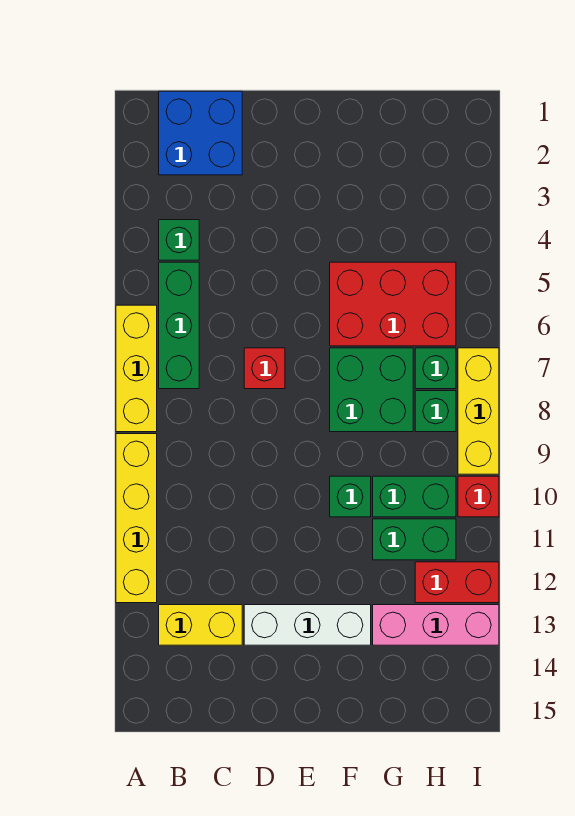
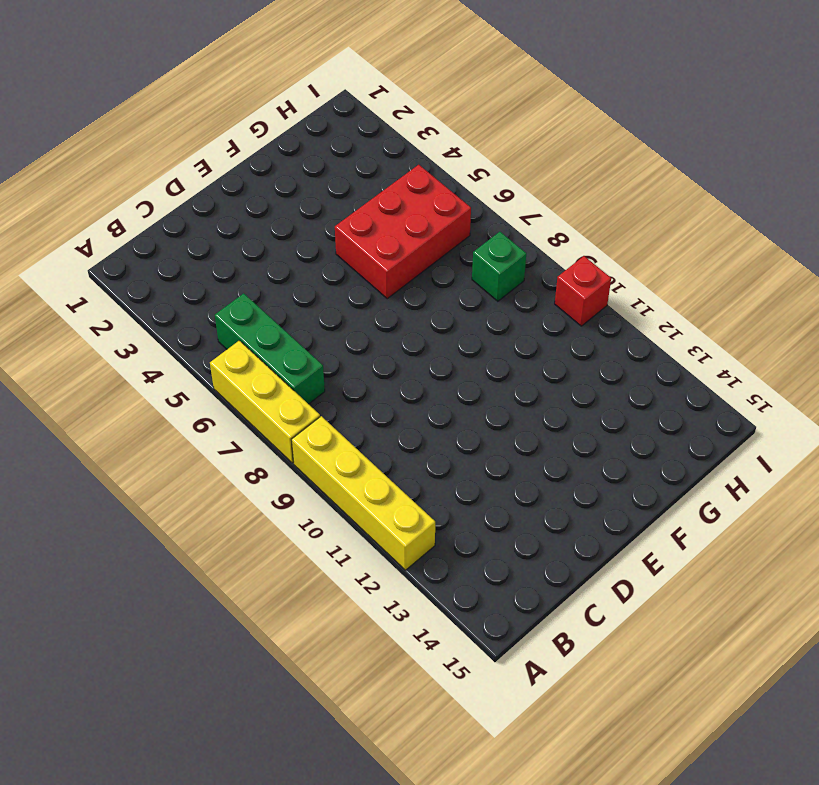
none -> blue 2x2 brick [159,91,242,175]
none -> green 1x1 brick [159,220,199,260]
none -> yellow 1x2 brick [159,605,242,645]

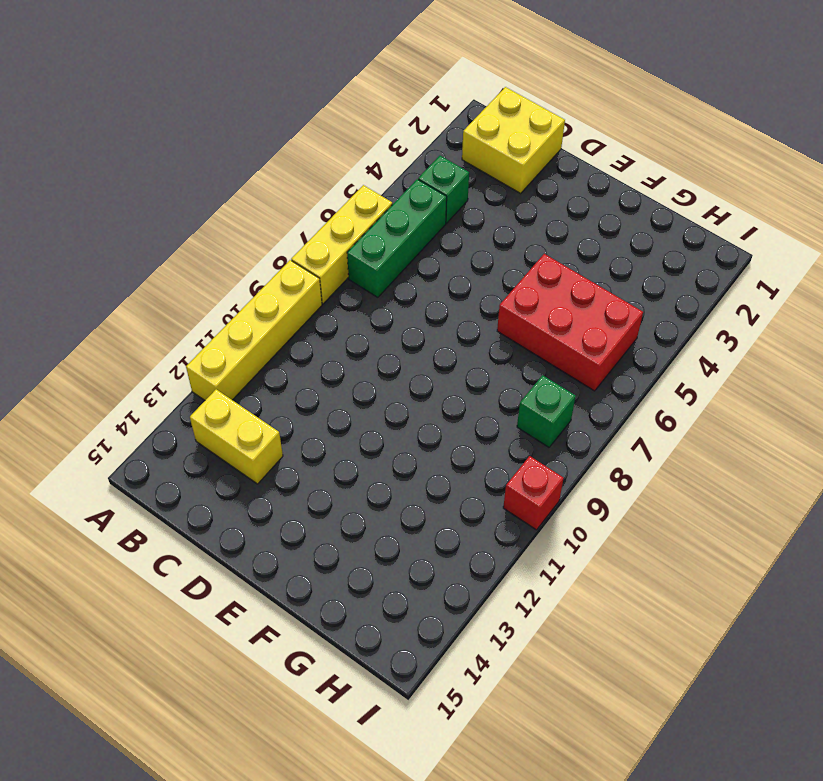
yellow 2x2 brick [462,87,565,193] -> blue 2x2 brick [159,91,242,175]
none -> red 1x1 brick [244,348,285,389]
none -> white 1x3 brick [244,605,371,645]
none -> green 2x2 brick [330,348,413,432]

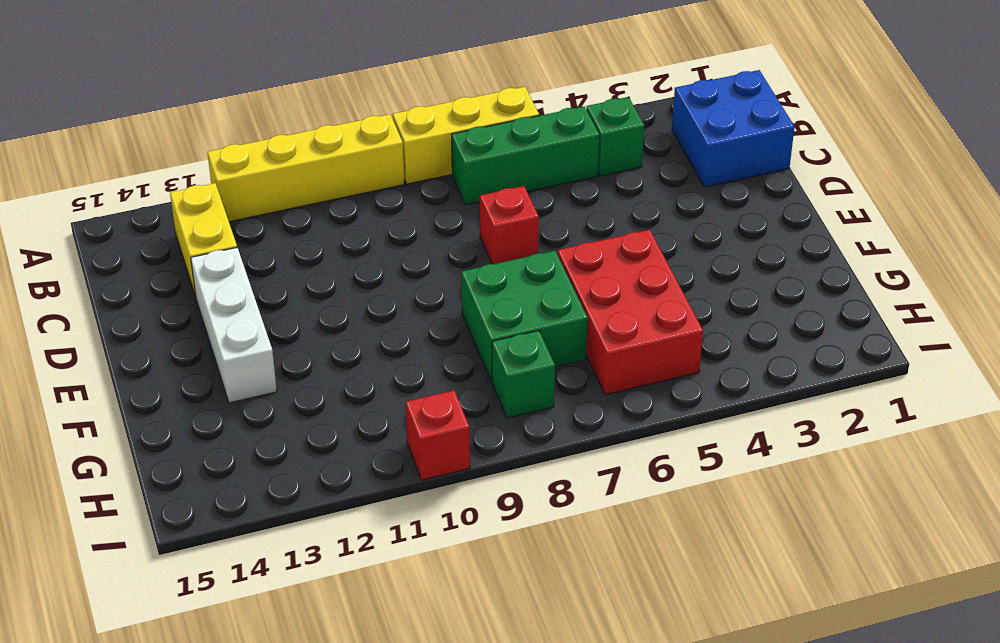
none -> green 1x1 brick [330,476,371,517]
none -> green 1x2 brick [373,476,456,517]
none -> green 1x2 brick [373,519,456,560]

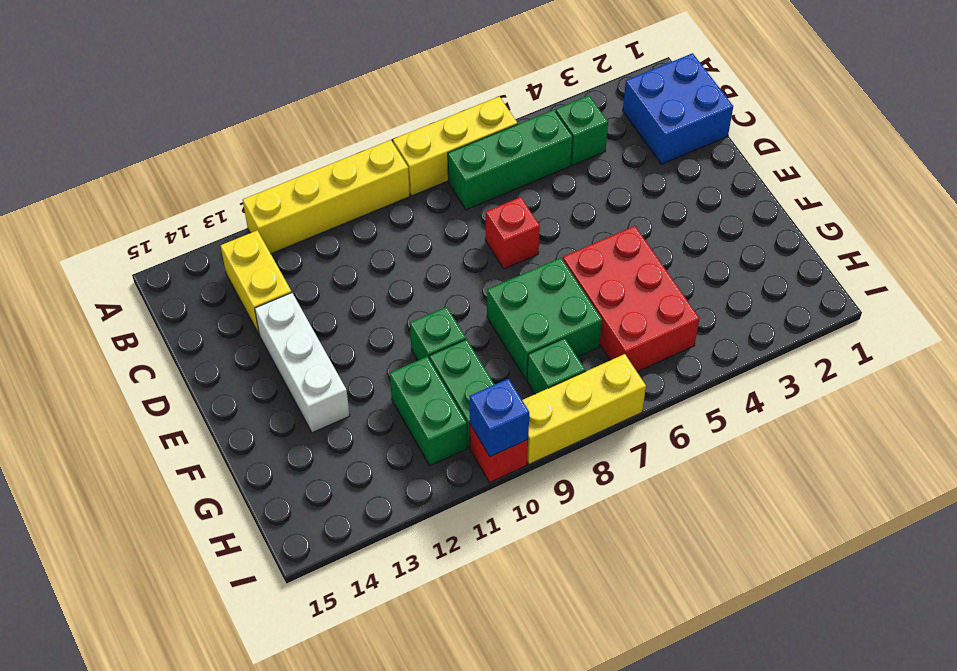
blue 1x1 brick [470,379,529,457] -> none
none -> pink 1x3 brick [373,605,499,645]
none -> green 1x1 brick [415,348,456,389]
none -> red 1x2 brick [415,562,499,603]

